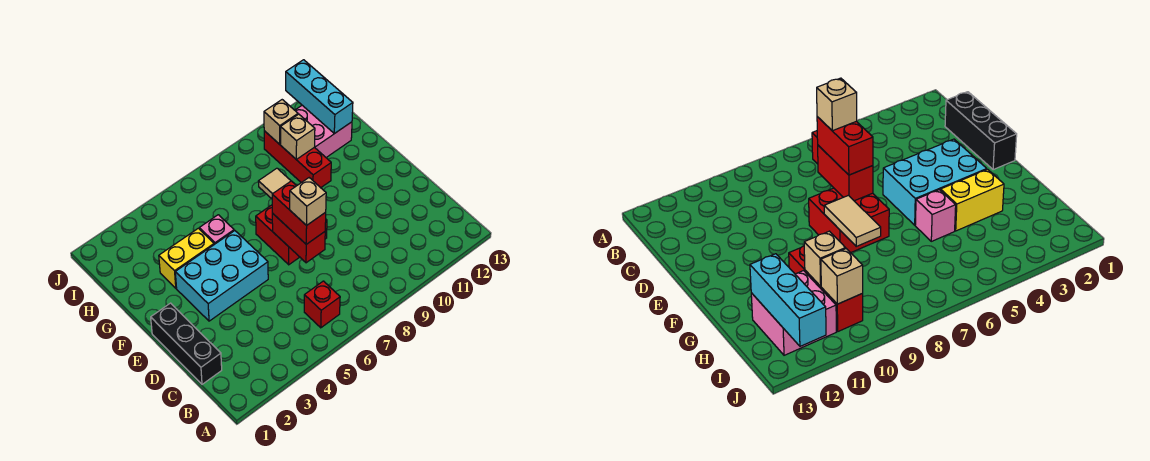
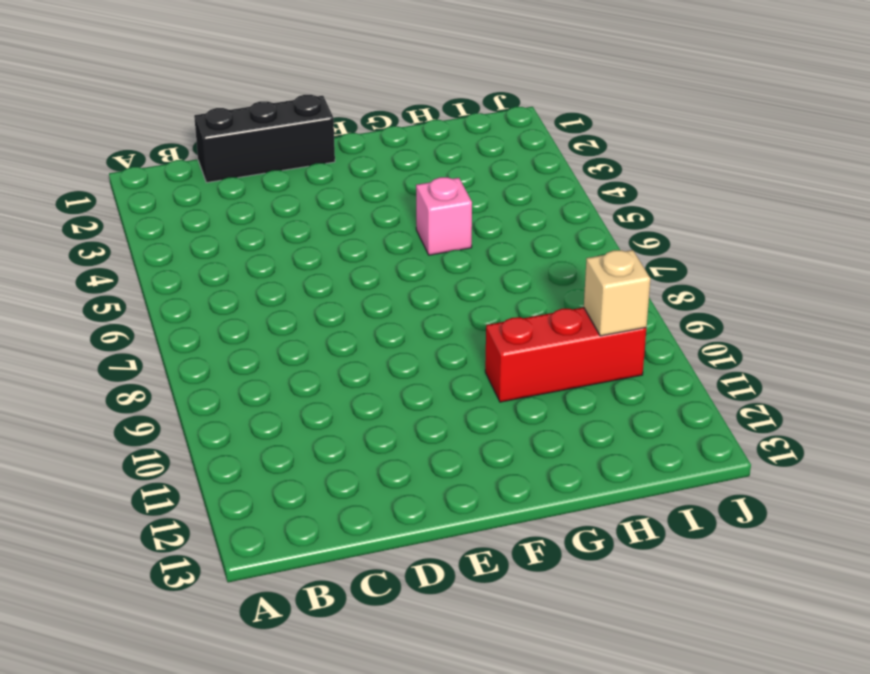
none -> red 1x1 brick [304,281,340,328]
none -> cyan 2x3 brick [175,231,268,321]
none -> red 2x2 brick [256,205,327,265]

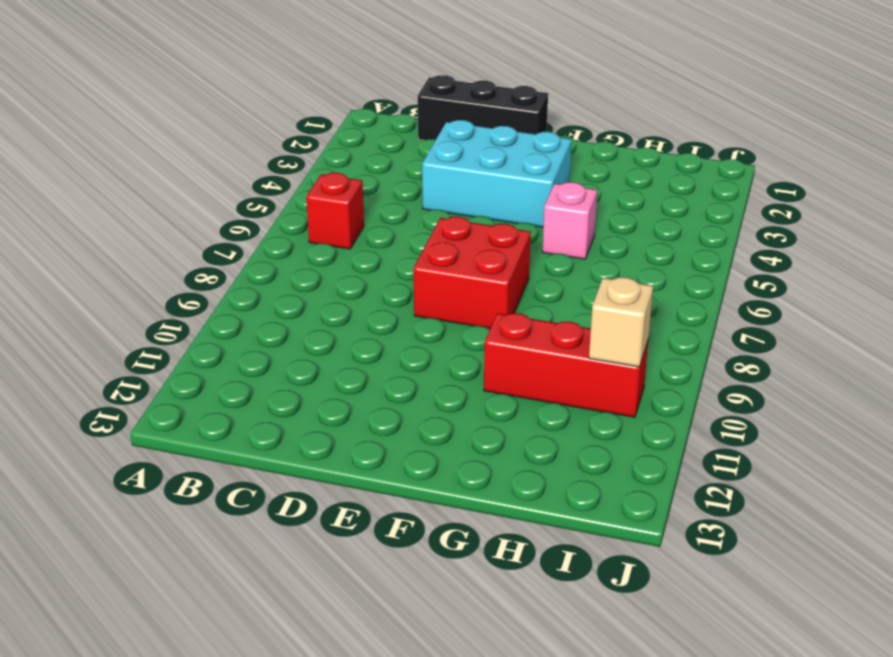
cyan 2x3 brick [422,120,572,227] -> cyan 2x3 brick turned to [175,231,268,321]
none -> yellow 1x2 brick [159,228,214,288]
none -> pink 2x2 brick [295,105,352,157]
none -> red 1x2 brick [272,213,325,263]

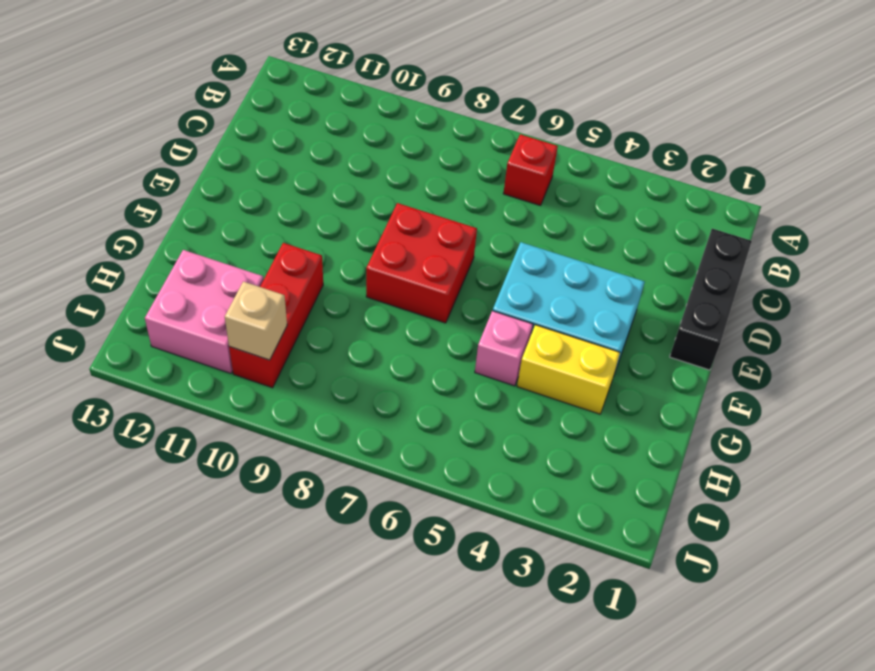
none -> red 1x2 brick [272,213,325,263]
none -> tan 1x2 tile [258,168,291,199]
none -> tan 1x1 brick [281,114,315,159]

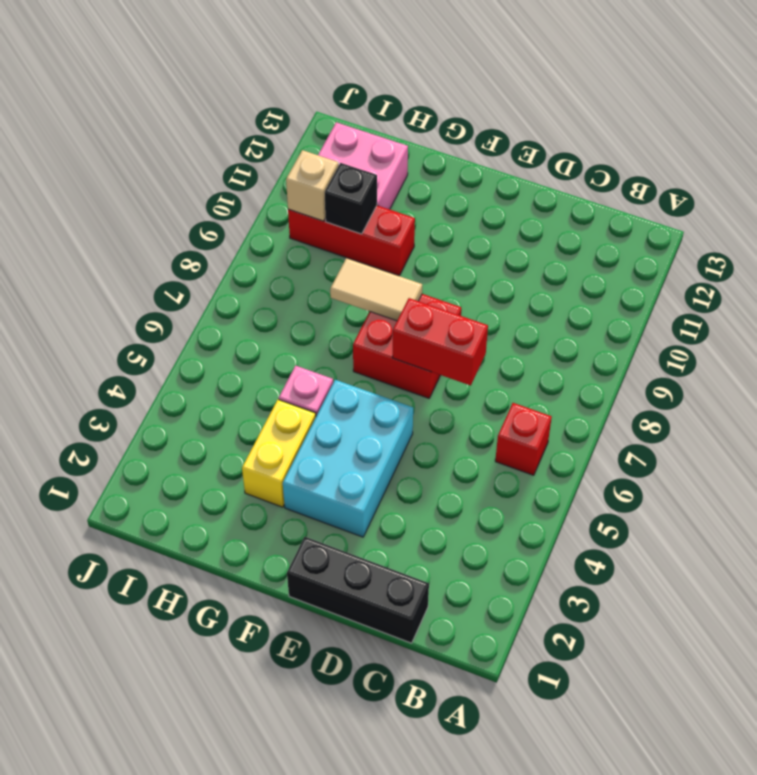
black 1x1 brick [324,163,377,234] -> tan 1x1 brick [281,114,315,159]
none -> cyan 1x3 brick [286,60,353,134]
none -> red 1x2 brick [272,181,326,244]
none -> tan 1x1 brick [290,178,326,226]

